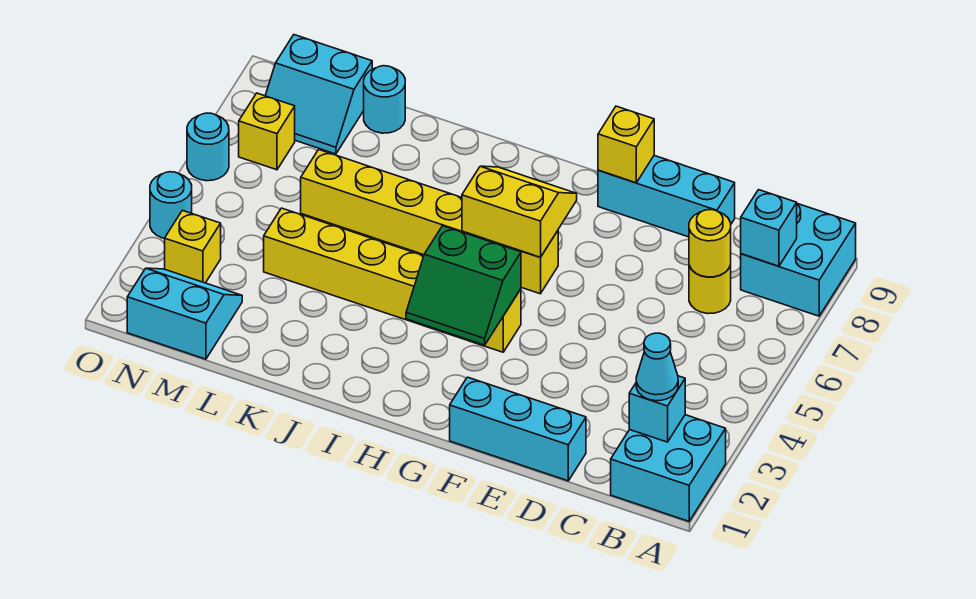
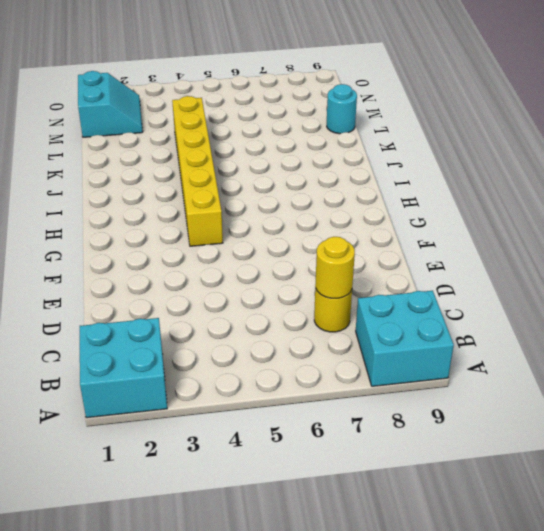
none -> cyan 1x3 brick [450,377,586,481]
none -> cyan 1x3 brick [598,156,735,237]
none -> yellow 1x6 brick [301,150,558,294]

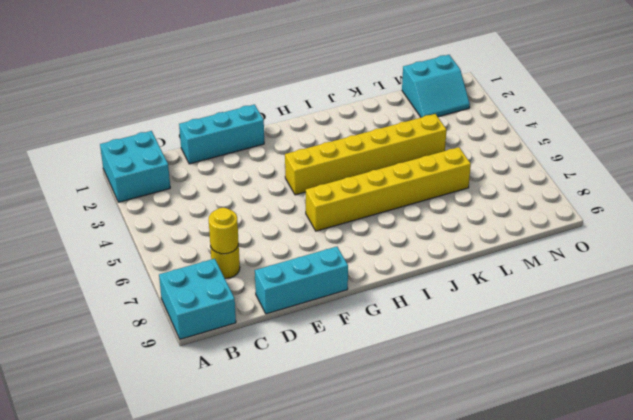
none -> cyan 1x1 round brick [364,66,405,133]
none -> cyan 2x2 slope [265,35,372,154]
none -> yellow 1x1 brick [165,210,221,283]

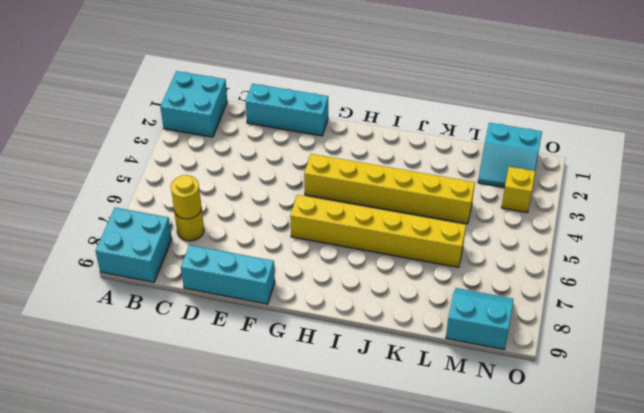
none -> cyan 1x1 round brick [364,66,405,133]
none -> yellow 1x1 brick [239,93,295,170]
none -> cyan 1x1 round brick [150,172,192,238]

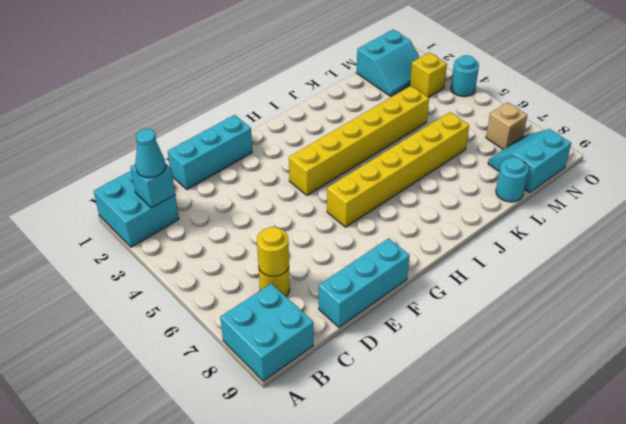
tan 1x1 brick [486,102,527,150] -> yellow 1x1 brick [239,93,295,170]
none -> cyan 1x1 round brick [187,113,229,181]
none -> cyan 1x1 brick [741,190,797,266]
none -> yellow 1x1 brick [598,106,654,183]

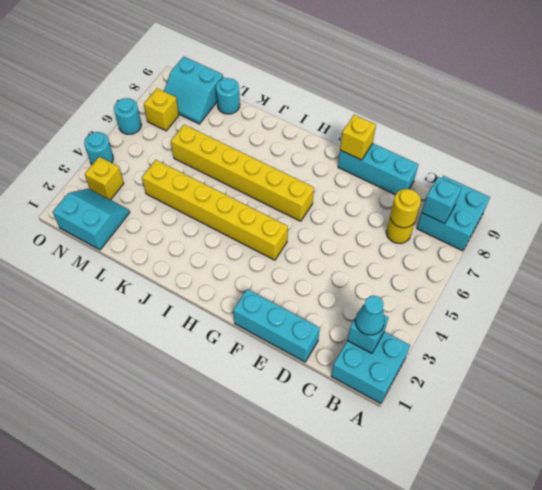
none -> green 2x2 slope [406,226,521,345]
none -> yellow 2x2 slope [462,166,577,257]

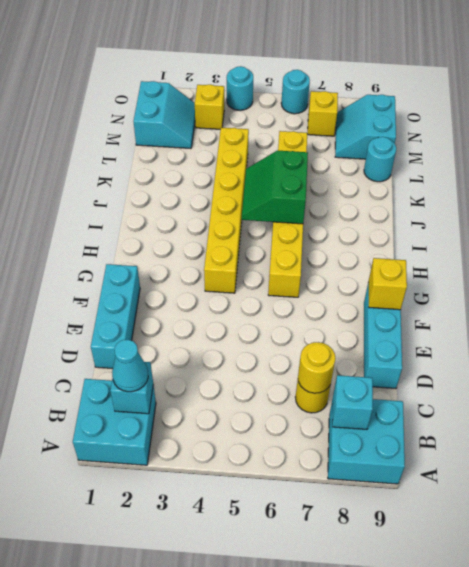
green 2x2 slope [242,150,308,224] -> green 2x2 slope moved to [406,226,521,345]
none -> yellow 2x2 slope [462,166,577,257]

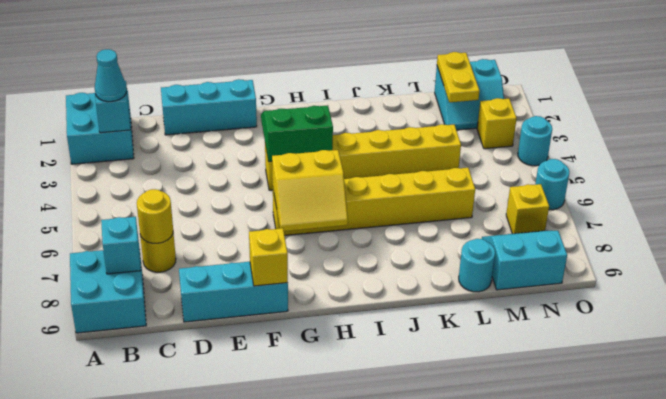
yellow 1x2 plate [437,52,479,102] -> none

